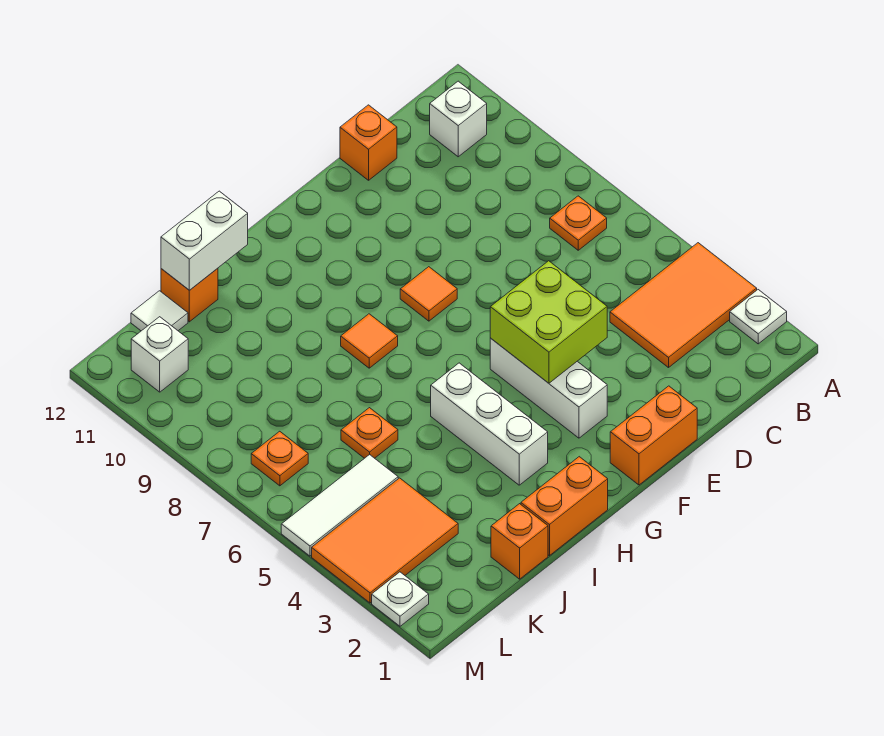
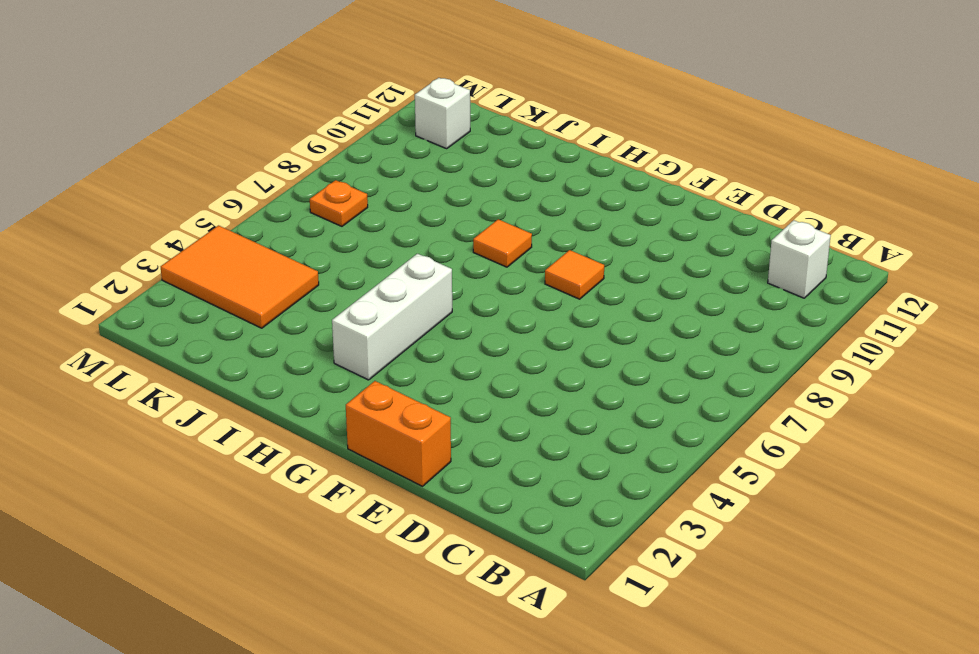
none -> white 1x1 plate [730,290,787,344]
none -> orange 2x3 tile [610,243,757,368]
none -> orange 1x1 plate [550,196,607,250]

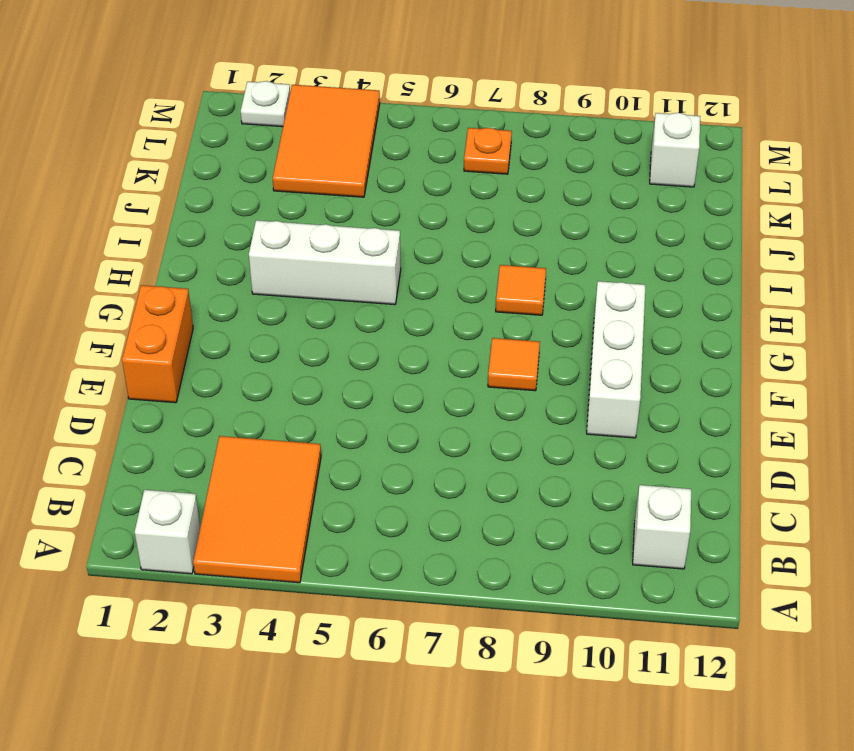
white 1x1 brick [135,490,200,574] -> white 1x1 plate [730,290,787,344]
white 1x3 brick [587,281,646,438] -> white 1x3 brick turned to [490,338,607,438]
none -> orange 1x1 plate [550,196,607,250]
none -> orange 1x1 brick [340,105,397,180]
none -> orange 1x2 brick [521,457,608,556]

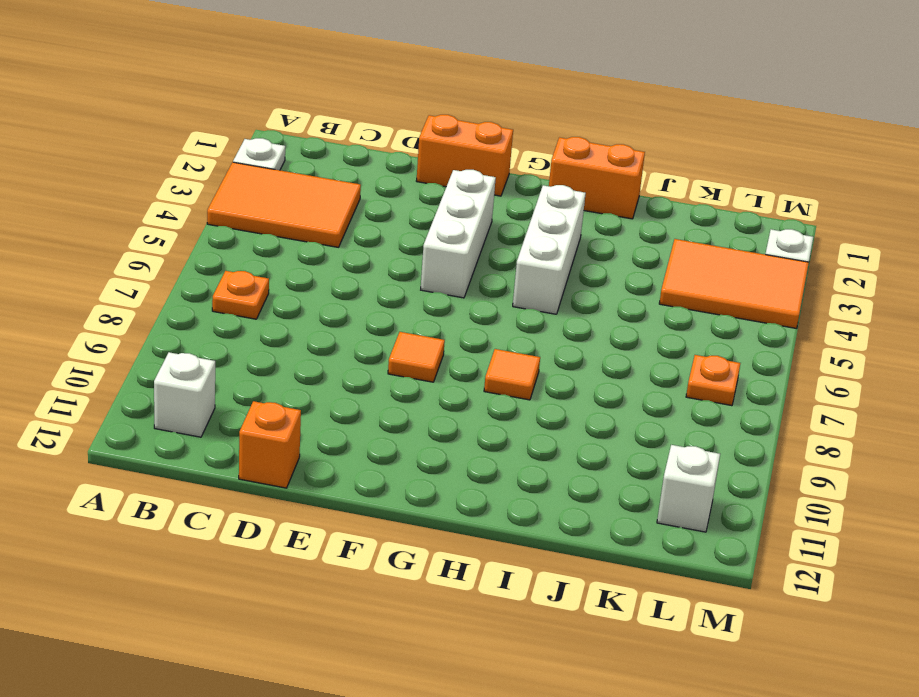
none -> orange 1x1 brick [491,504,548,579]
none -> orange 1x1 plate [341,408,398,458]
none -> orange 1x1 brick [161,268,218,322]

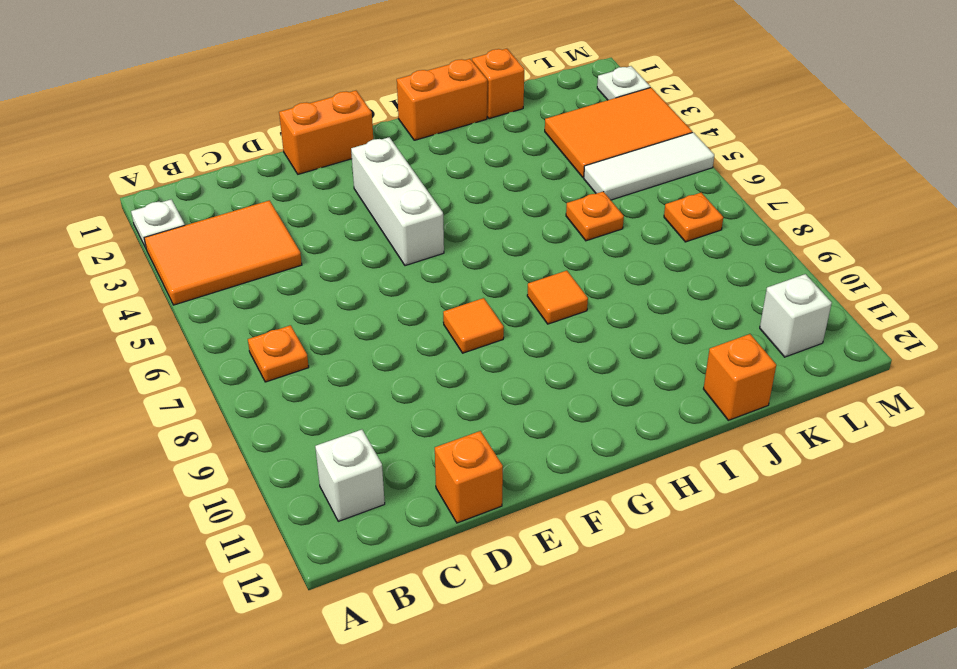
none -> white 1x3 brick [431,363,548,485]
none -> white 1x1 tile [131,291,188,331]
none -> lime 2x2 brick [490,261,607,383]

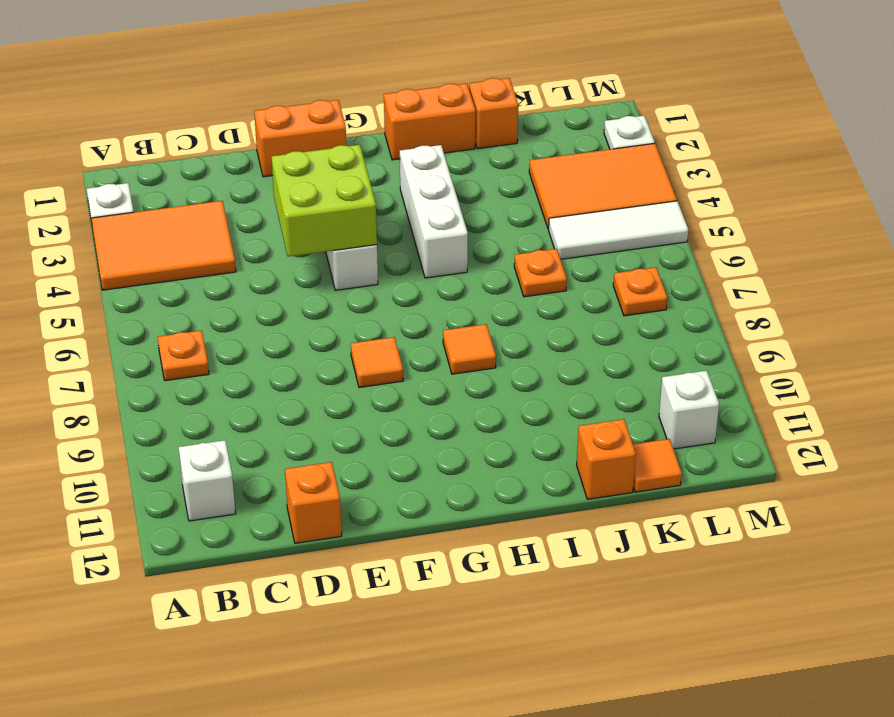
orange 1x1 tile [633,439,682,492] -> white 1x1 tile [131,291,188,331]
none -> white 1x2 brick [161,191,248,290]

